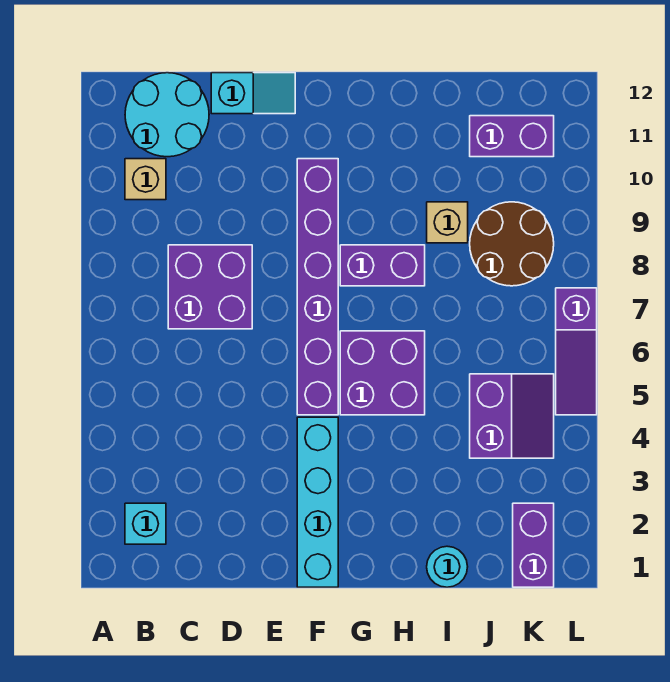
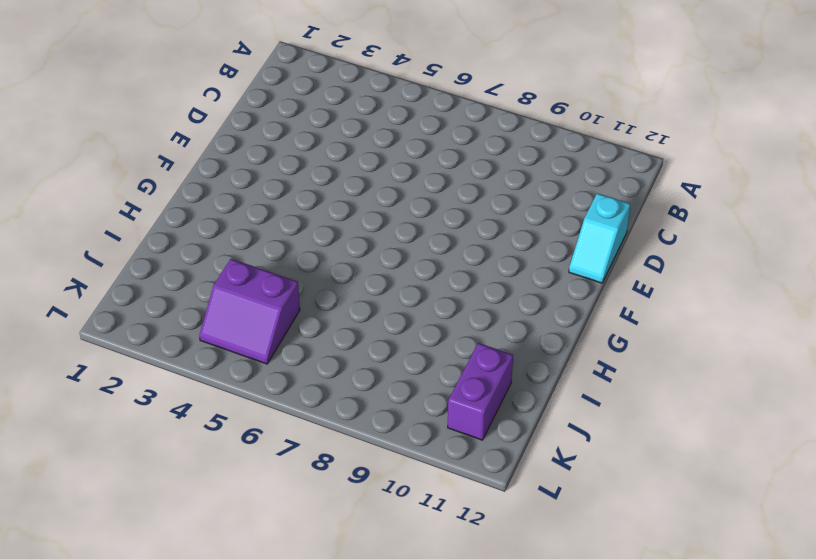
none -> cyan 1x1 brick [125,503,166,544]
none -> tan 1x1 brick [125,159,166,200]
none -> cyan 2x2 round brick [125,73,209,157]

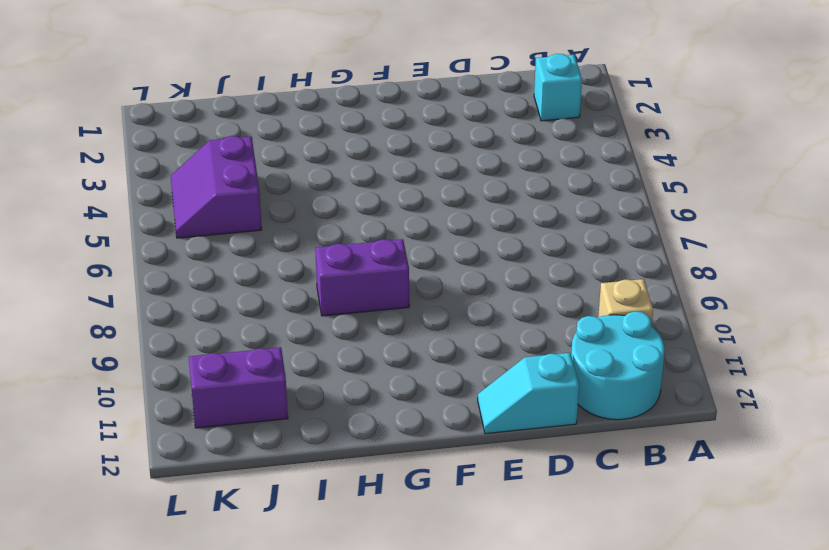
none -> purple 2x2 brick [168,245,252,329]
none -> cyan 1x4 brick [297,417,338,587]
none -> purple 1x6 brick [297,159,338,415]

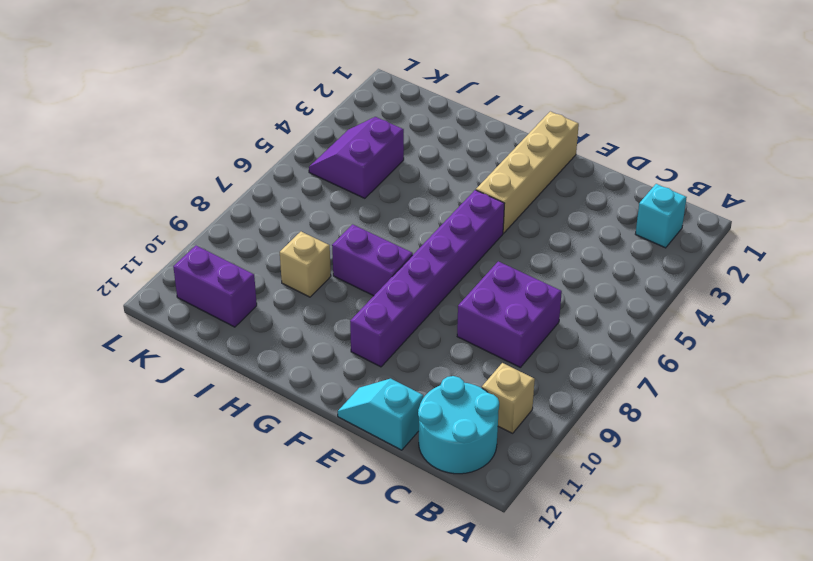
tan 1x4 brick [476,111,579,233] -> cyan 1x4 brick [297,417,338,587]
none -> purple 2x2 brick [340,331,425,415]
none -> cyan 1x1 round brick [427,546,468,587]
none -> brown 2x2 round brick [470,202,554,286]

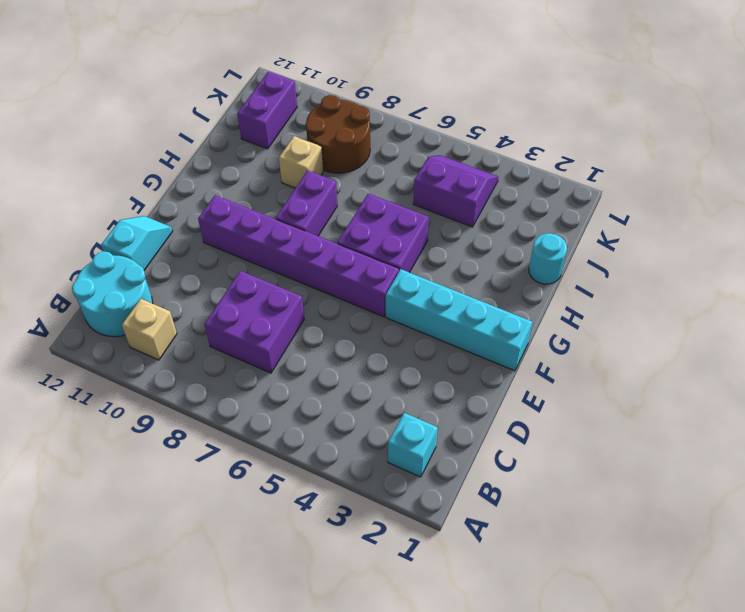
none -> purple 1x2 brick [513,503,554,587]
none -> purple 1x3 slope [556,288,597,415]

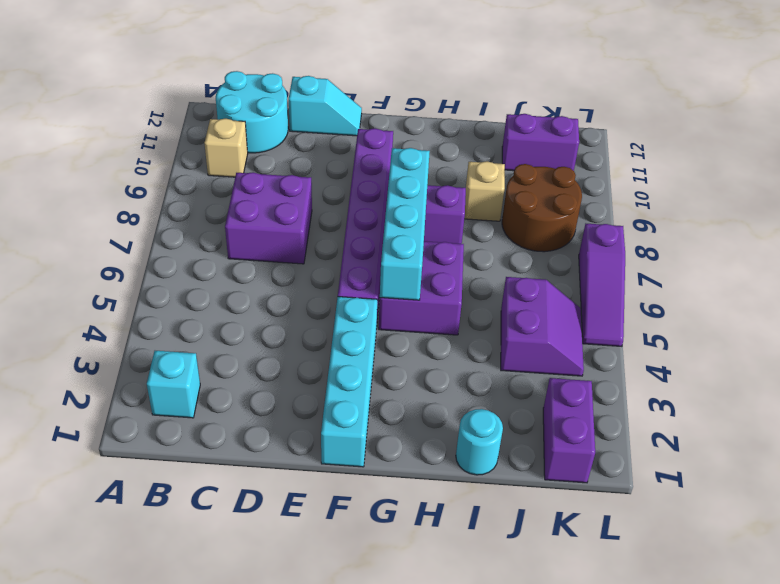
cyan 1x4 brick [380,148,430,300] -> none

